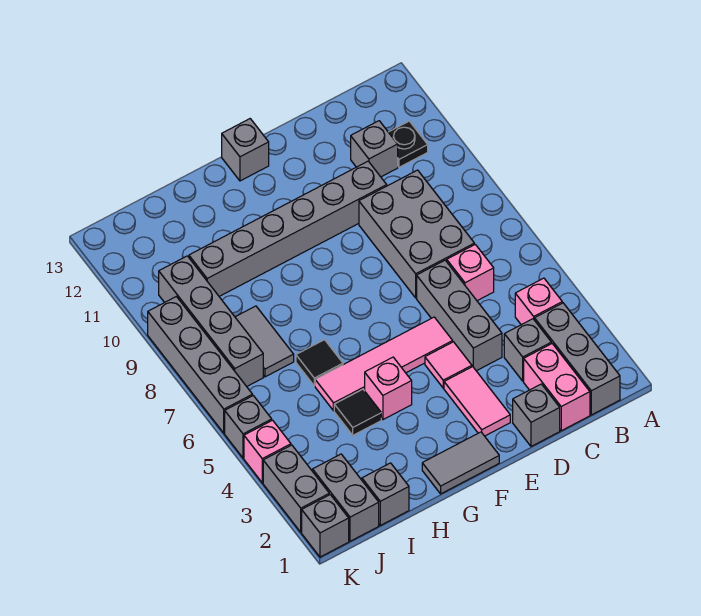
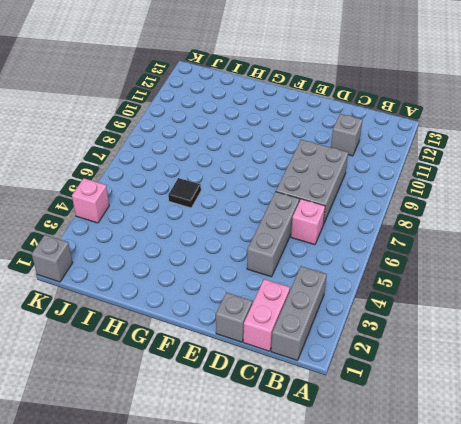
none -> pink 1x1 brick [515,278,562,325]
none -> black 1x1 plate [389,121,428,167]
none -> grey 1x1 brick [504,319,551,381]

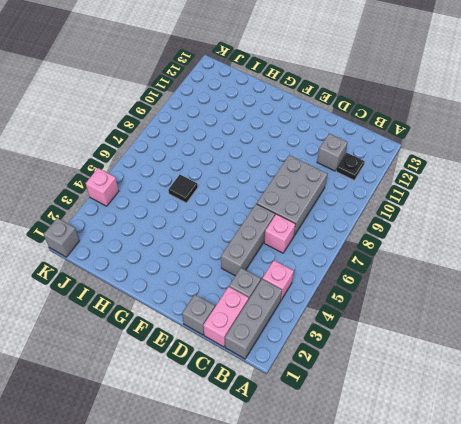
none -> grey 1x6 brick [189,161,387,296]
none -> pink 1x2 tile [444,367,510,436]
none -> pink 1x1 tile [425,342,472,388]

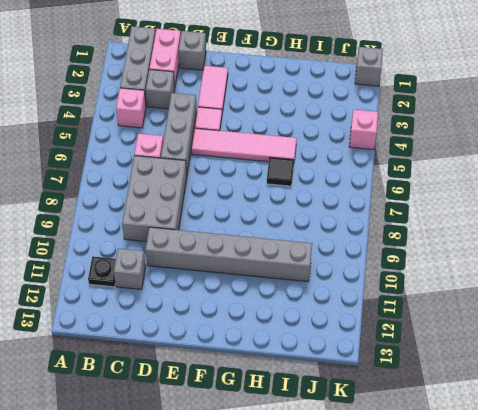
none -> grey 1x2 tile [422,432,499,494]
none -> grey 1x1 brick [222,119,269,181]
none -> pink 1x1 brick [365,357,412,420]

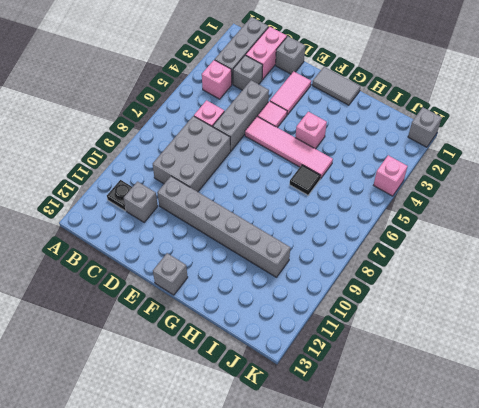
none -> black 1x1 tile [334,389,381,435]
none -> grey 1x1 brick [362,463,409,525]
none -> grey 1x2 tile [235,306,294,377]

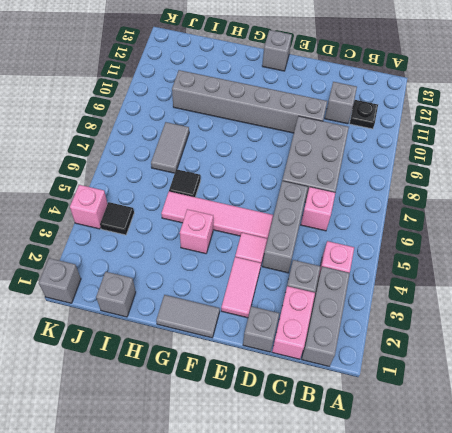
black 1x1 tile [100,202,134,235] -> black 1x1 tile moved to [334,389,381,435]
none -> grey 1x2 brick [313,454,379,541]
none -> grey 1x4 brick [159,256,263,386]
none -> grey 1x2 brick [263,445,329,532]

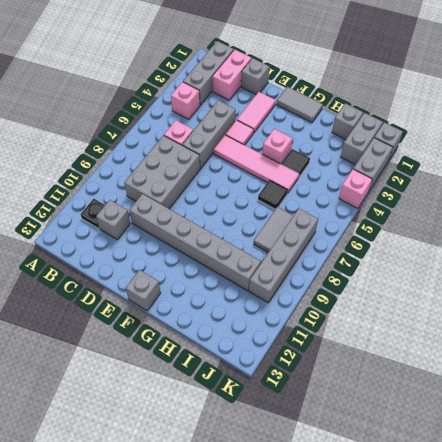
none -> grey 1x1 brick [504,319,551,381]
none -> grey 1x1 brick [225,396,272,458]
none -> grey 1x4 brick [148,297,253,433]

